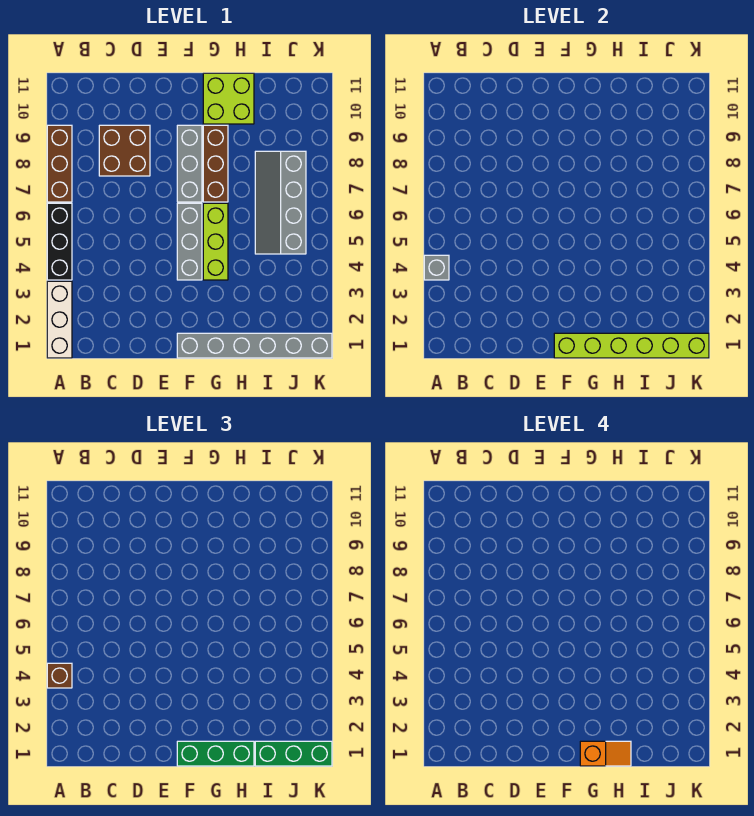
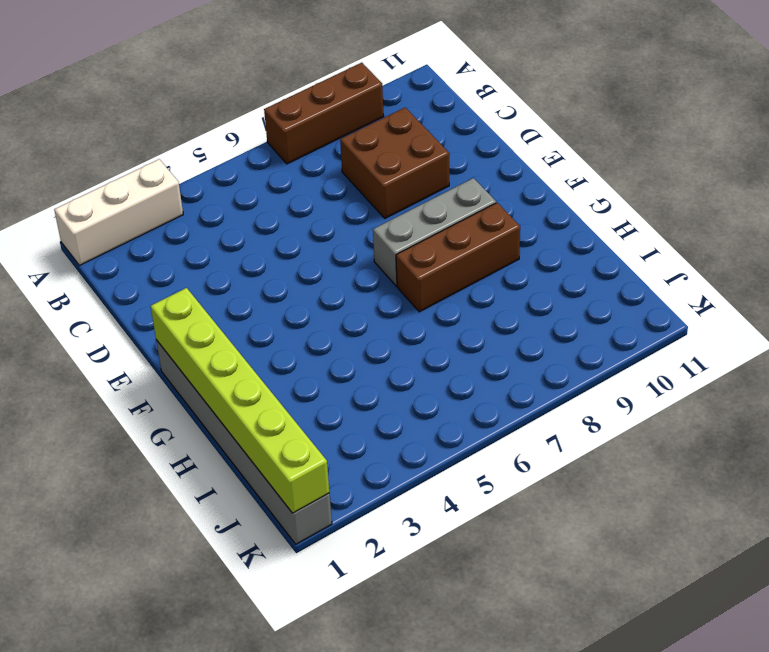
none -> black 1x3 brick [47,203,72,280]
none -> grey 1x3 brick [177,203,202,280]
none -> lime 1x3 brick [203,203,228,280]

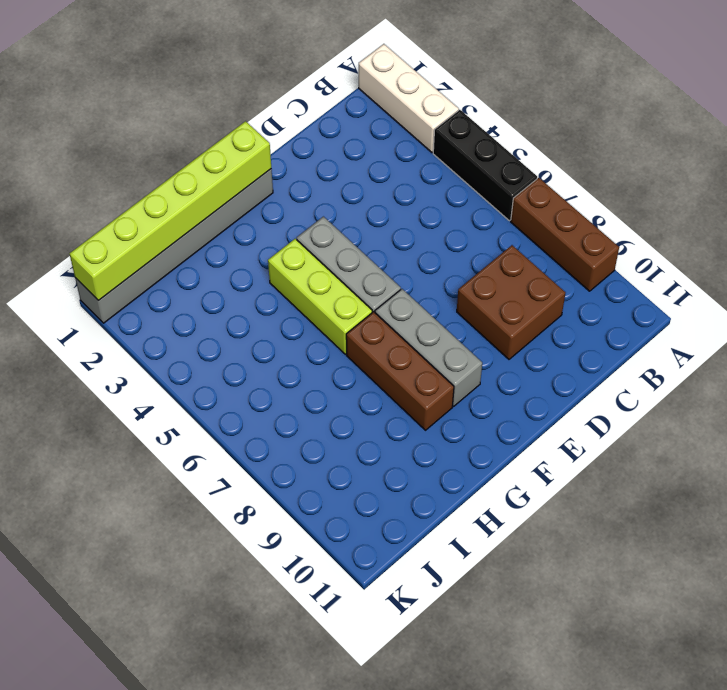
none -> lime 2x2 brick [203,73,254,124]
none -> grey 2x4 slope [255,151,306,254]
none -> grey 1x1 brick [424,255,449,280]

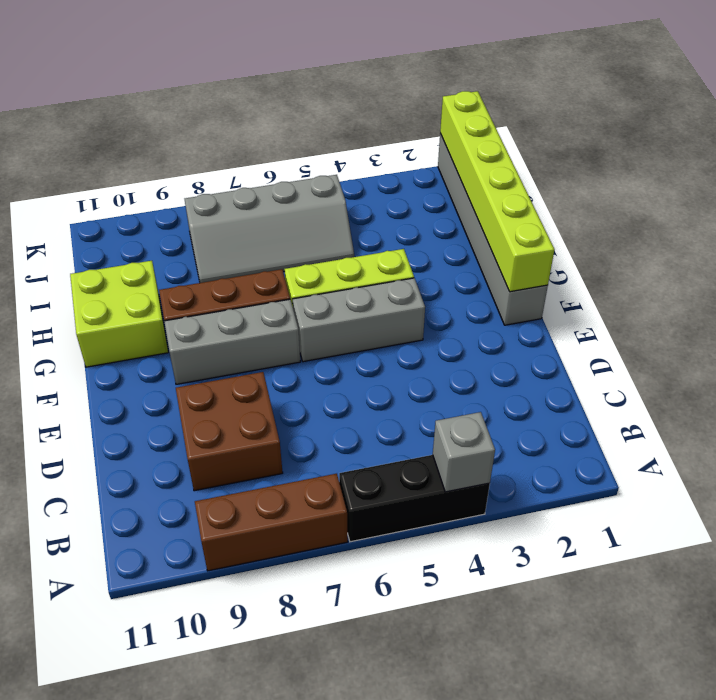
none -> white 1x3 brick [47,281,72,358]
none -> brown 1x1 brick [47,663,72,688]
none -> green 1x3 brick [177,741,254,766]

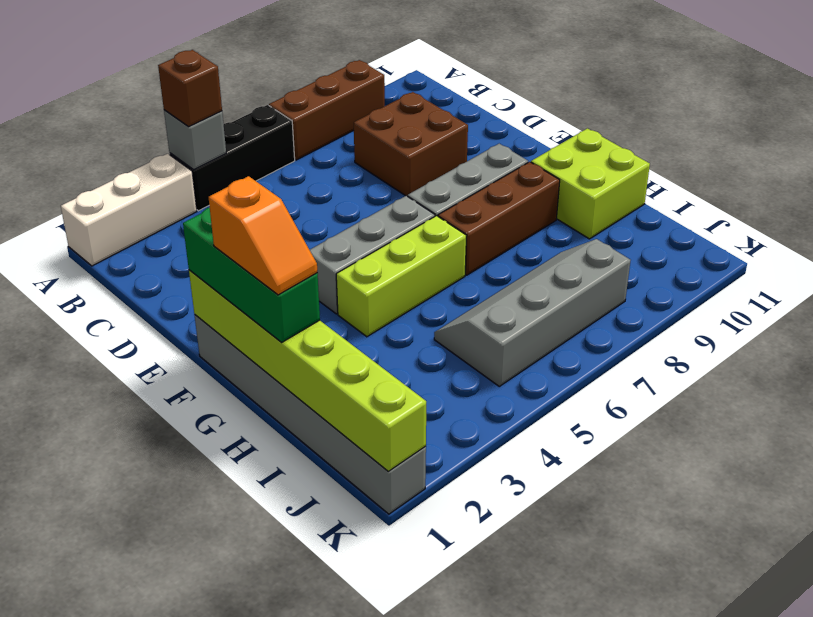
none -> green 1x3 brick [255,741,332,766]

